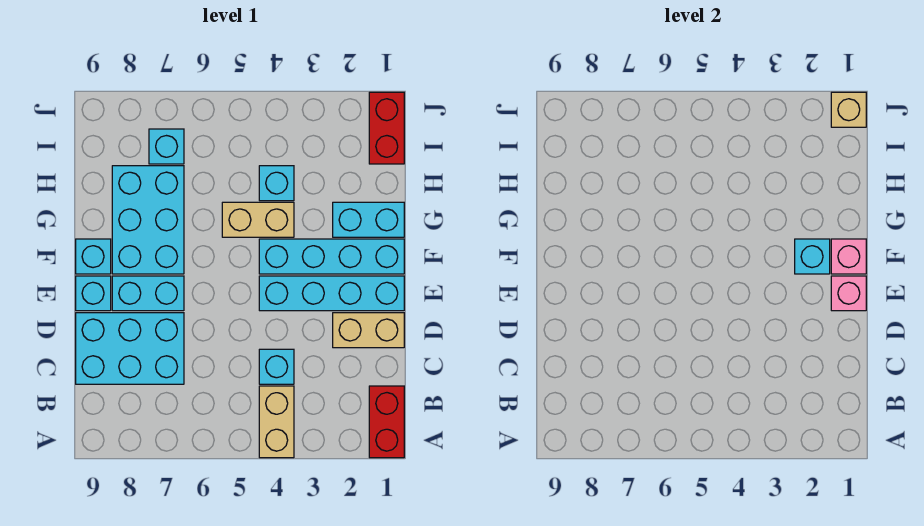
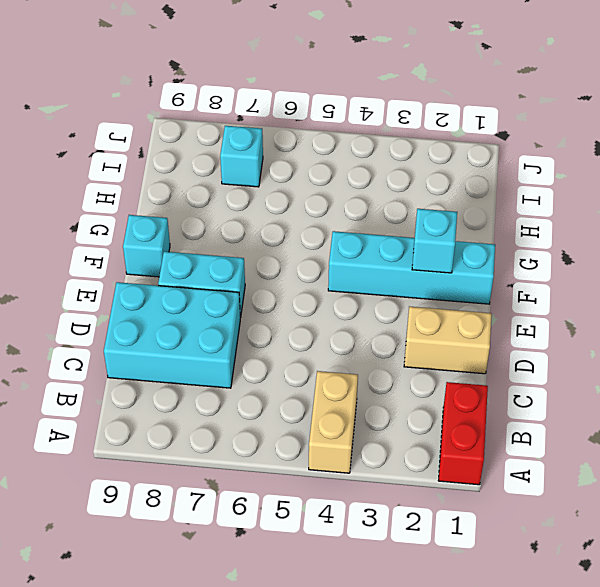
none -> cyan 1x1 brick [259,349,294,384]
none -> cyan 1x4 brick [259,276,404,311]
none -> cyan 1x1 brick [76,276,111,311]

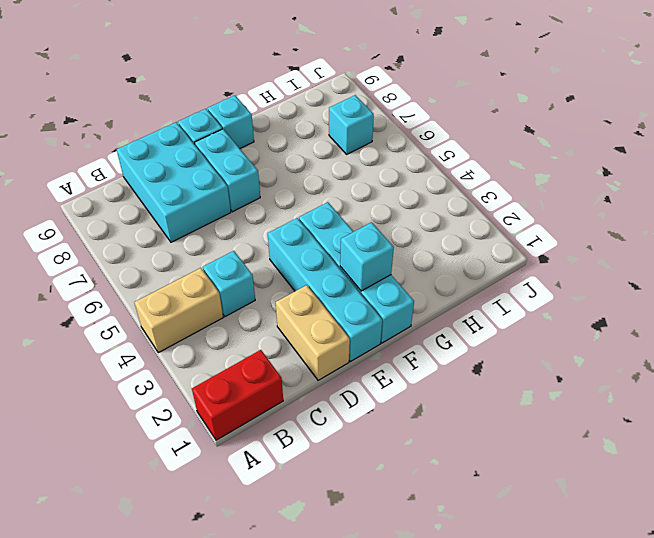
none -> cyan 2x3 brick [112,166,184,274]
none -> cyan 1x2 brick [333,202,404,237]
none -> tan 1x2 brick [222,202,294,237]

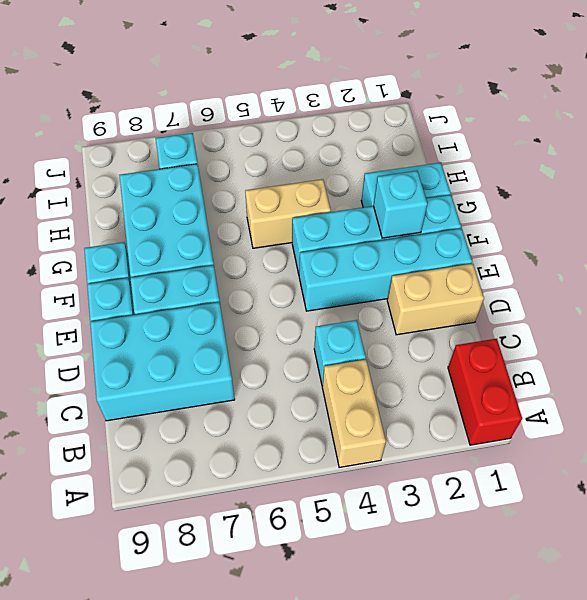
none -> cyan 1x1 brick [259,166,294,201]
none -> red 1x2 brick [369,92,404,164]
none -> pink 1x1 brick [831,276,866,311]

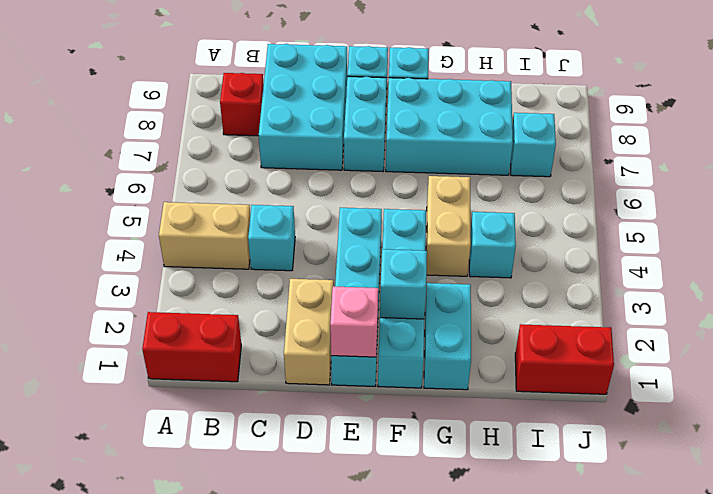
red 1x1 brick [220,73,264,136] -> none
none -> pink 1x1 brick [831,239,866,274]
none -> tan 1x1 brick [831,92,866,127]

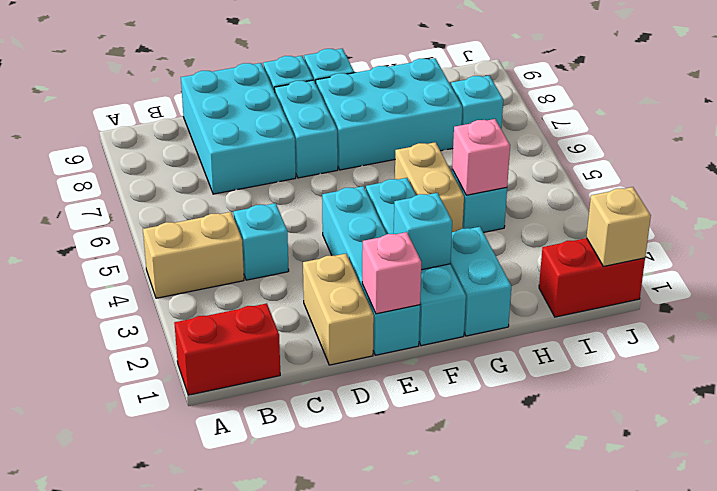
pink 1x1 brick [452,119,510,195] -> pink 1x1 brick moved to [831,239,866,274]

